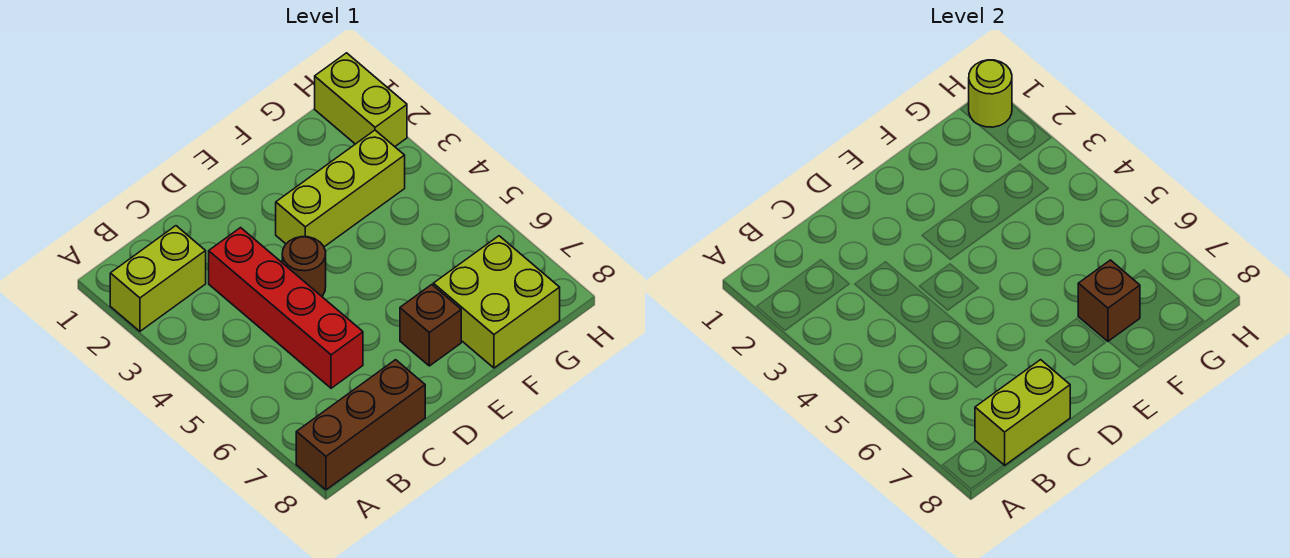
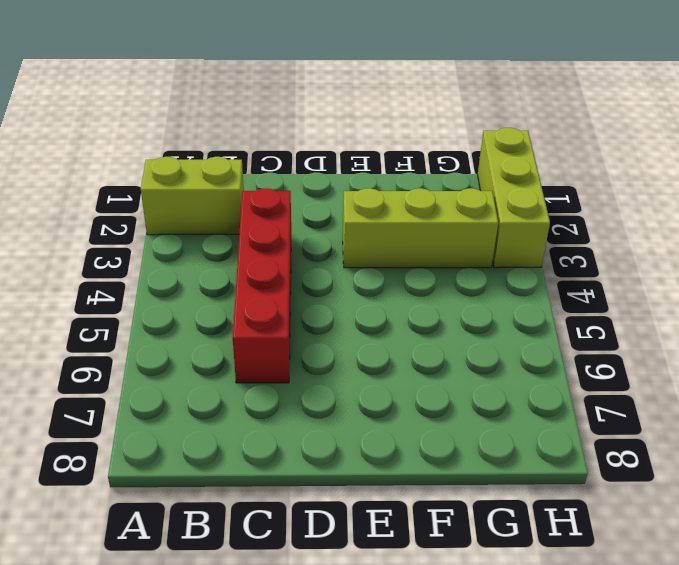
lime 1x3 brick [478,128,550,268] -> lime 1x2 brick [315,53,407,147]
none -> brown 1x3 brick [296,360,425,490]
none -> brown 1x1 round brick [282,237,326,296]

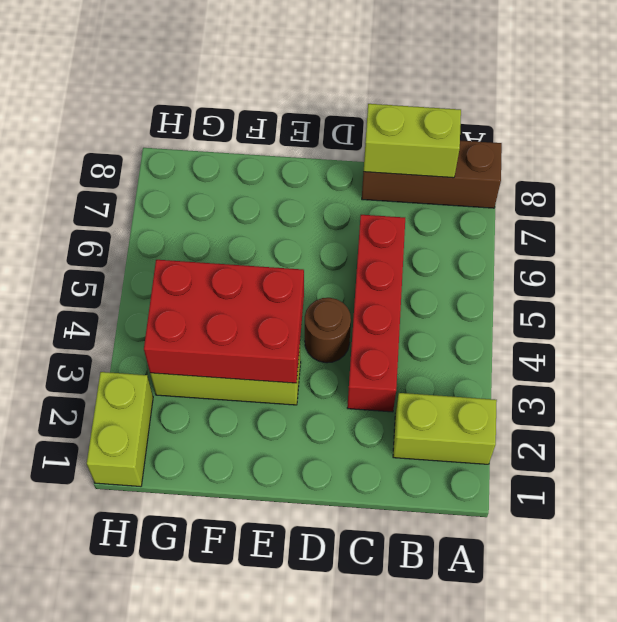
red 2x3 brick [144,260,304,383] -> none
none -> brown 1x1 brick [400,285,461,366]
none -> lime 2x2 brick [433,236,560,368]

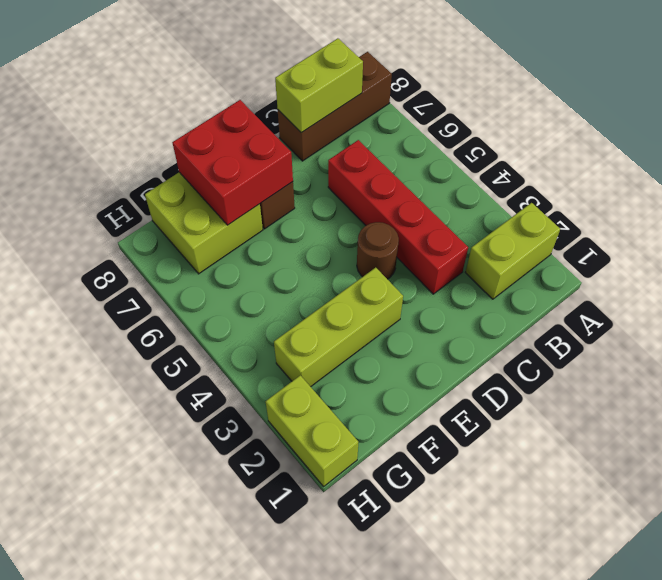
red 2x2 brick [172,100,293,225] -> brown 1x1 brick [1078,260,1140,341]
none -> lime 1x1 round brick [969,60,1012,127]

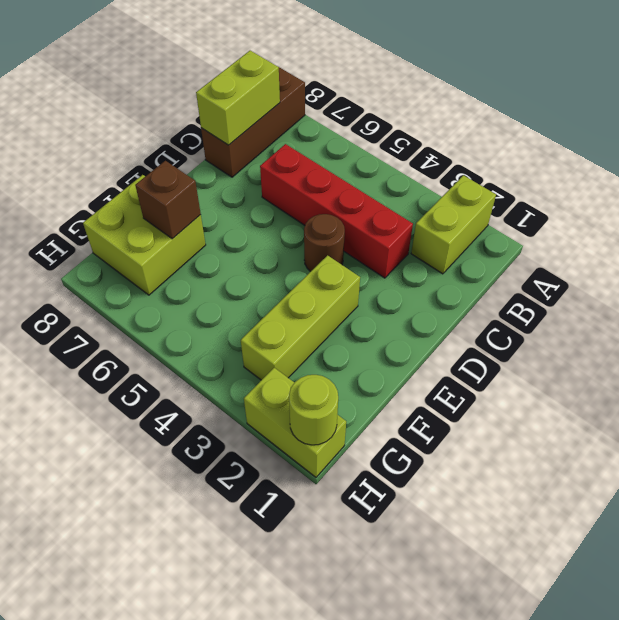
none -> brown 1x1 brick [400,285,461,366]

